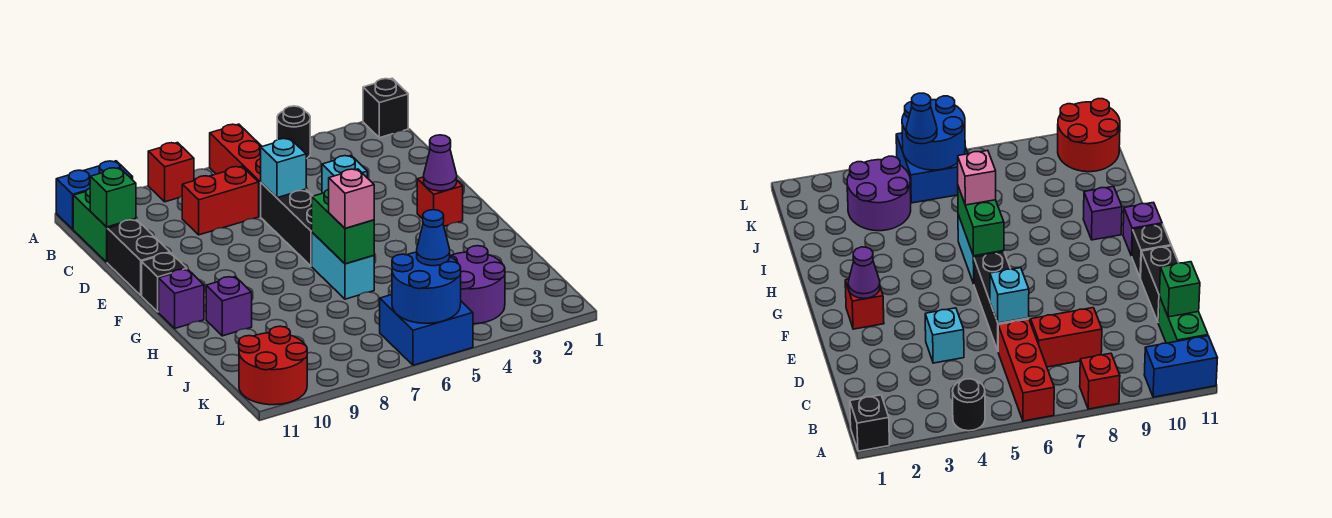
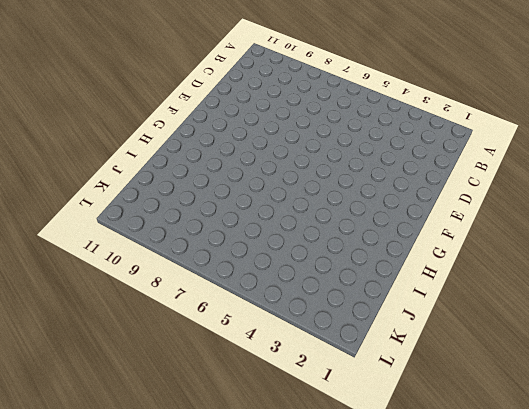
none -> black 1x1 brick [363,78,408,138]
none -> black 1x1 round brick [277,106,310,159]
none -> red 1x3 brick [210,124,262,217]

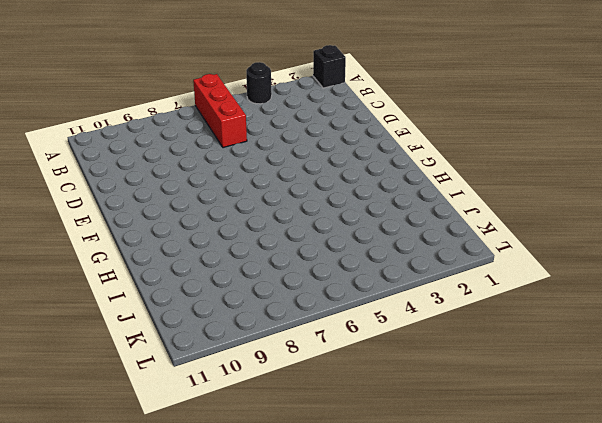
none -> red 1x1 brick [148,143,194,202]
none -> blue 1x2 brick [56,161,133,229]
none -> green 1x2 brick [73,188,136,262]

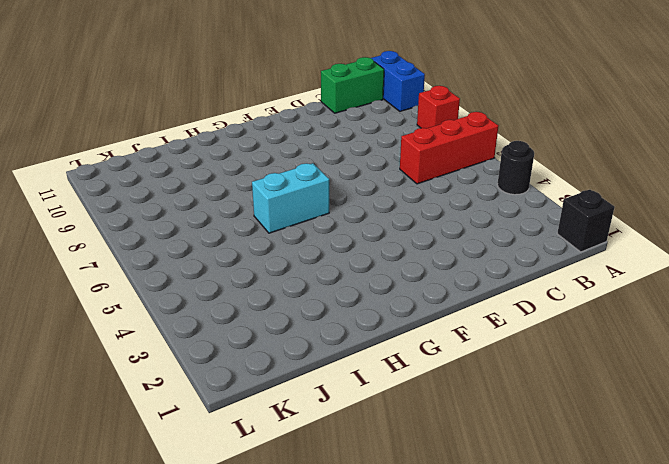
none -> red 1x2 brick [182,167,259,235]
none -> cyan 1x1 brick [322,156,367,193]
none -> black 1x3 brick [261,183,312,266]

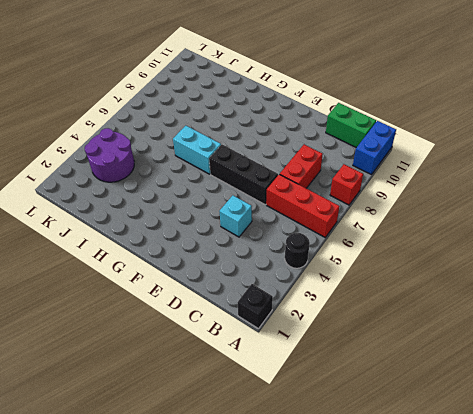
none -> black 1x2 brick [107,220,170,295]
none -> red 1x1 brick [417,177,463,226]
none -> black 1x1 brick [142,253,187,312]

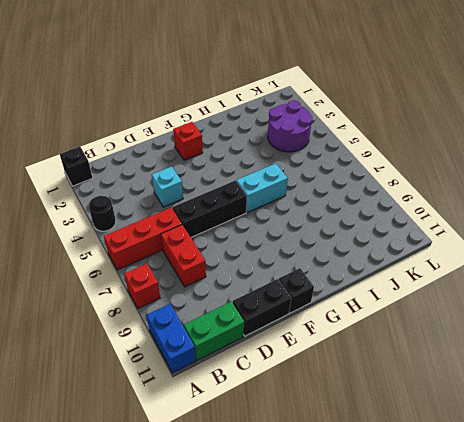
none -> purple 1x1 brick [159,269,204,328]
none -> purple 1x1 brick [206,277,252,336]
none -> blue 2x2 brick [380,295,473,365]

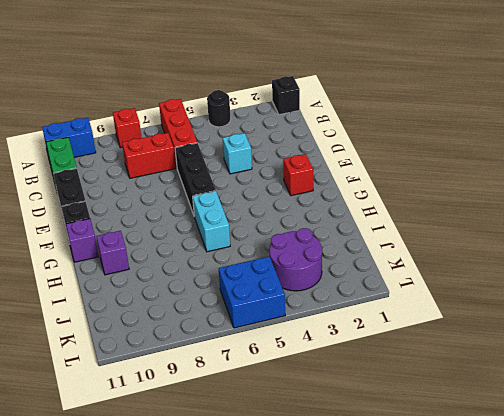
none -> red 2x2 round brick [239,326,307,405]
none -> green 1x1 brick [90,168,136,227]
none -> cyan 1x1 brick [261,138,306,198]

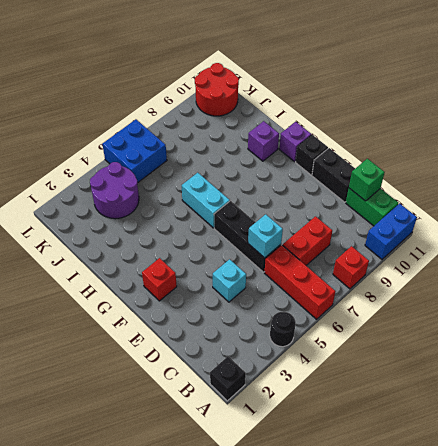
none -> purple 1x1 cone [424,135,457,191]
none -> green 1x2 brick [312,189,374,264]
none -> blue 2x2 round brick [392,252,461,323]

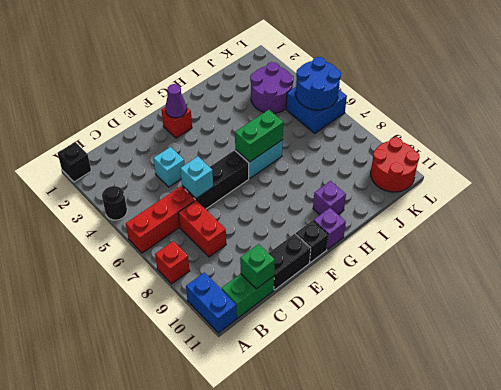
none -> pink 1x1 brick [329,169,374,228]
none -> blue 1x1 cone [417,210,450,266]

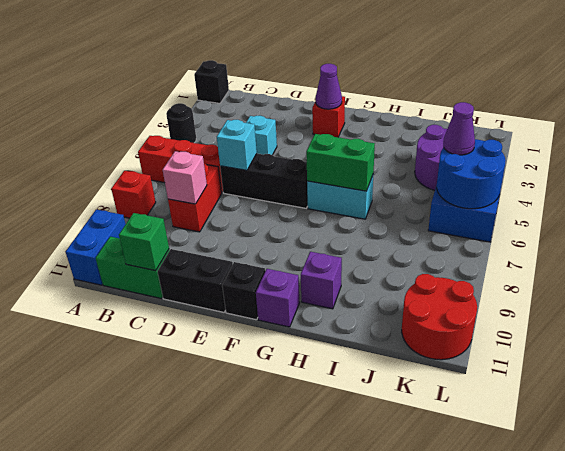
pink 1x1 brick [163,151,207,204] -> pink 1x1 brick moved to [329,169,374,228]
purple 1x1 cone [443,102,475,155] -> blue 1x1 cone [417,210,450,266]

